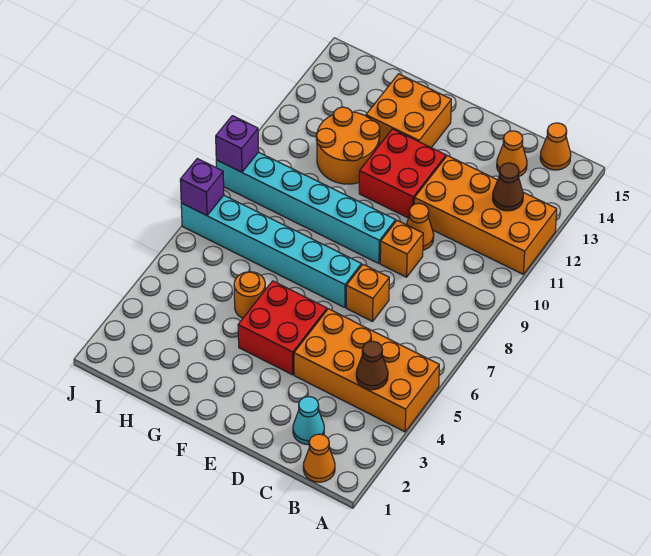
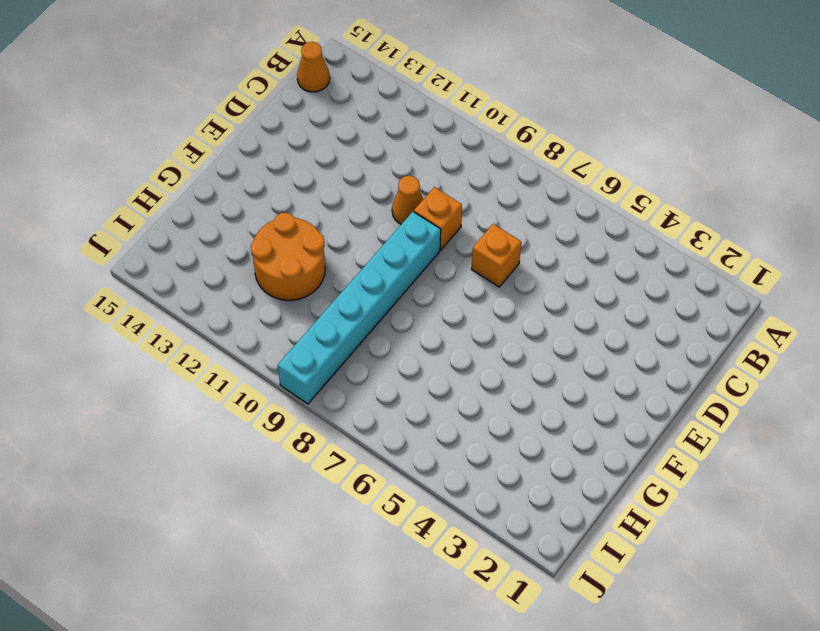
none -> orange 2x4 brick [294,309,439,432]
none -> orange 2x4 brick [414,156,557,274]
none -> orange 1x1 cone [303,434,335,482]

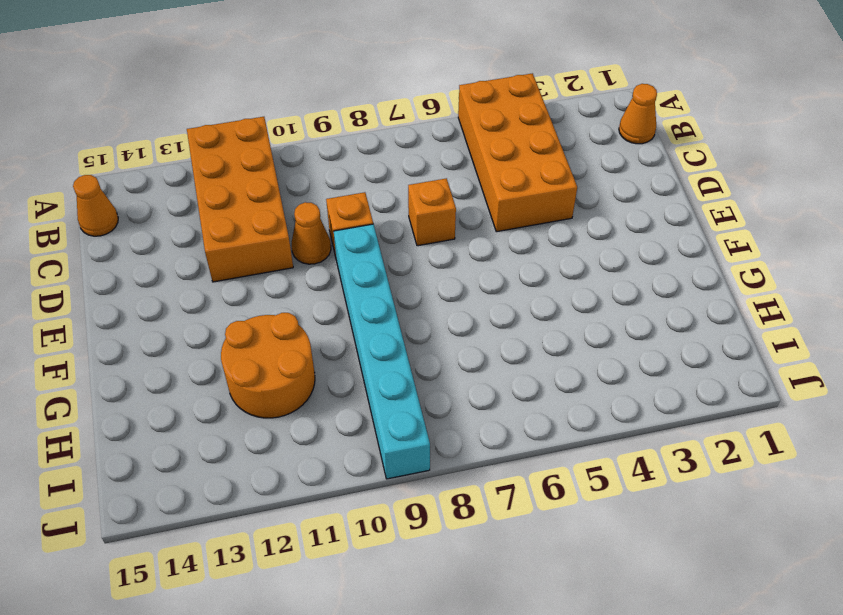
none -> cyan 1x1 cone [293,397,324,444]
none -> orange 1x1 cone [497,131,527,177]
none -> red 2x2 brick [238,281,327,375]

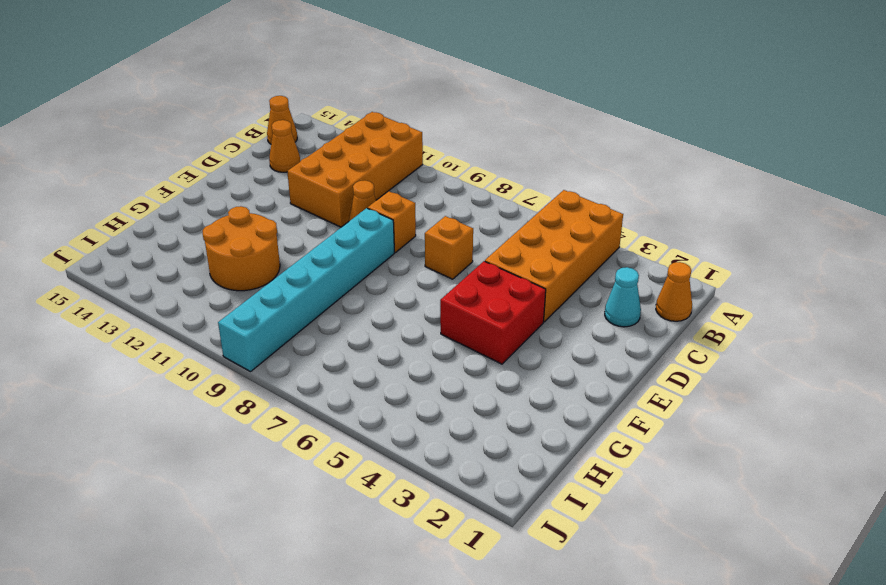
none -> cyan 1x6 brick [181,195,361,308]
none -> red 2x2 brick [359,129,446,218]
none -> orange 2x2 brick [366,74,451,148]

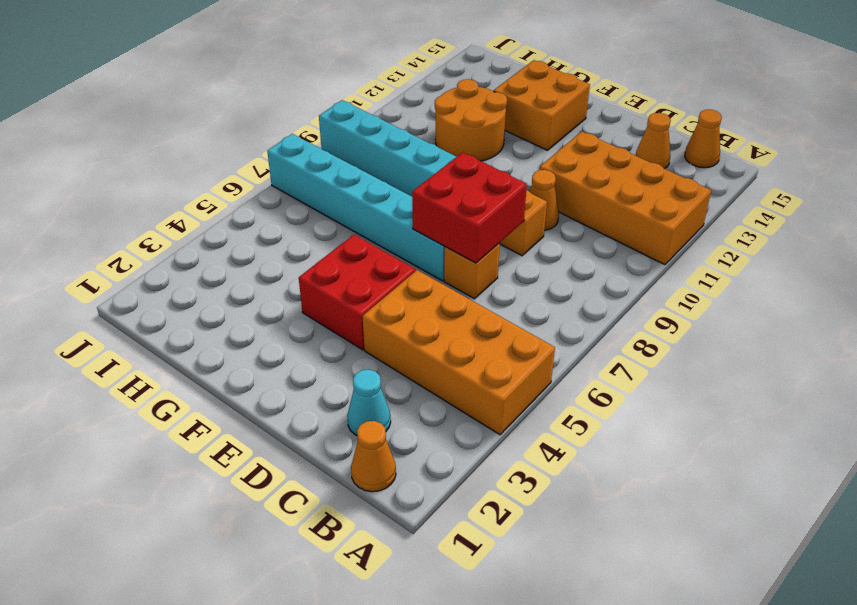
red 2x2 brick [412,152,527,263] -> red 2x2 brick moved to [359,129,446,218]
none -> orange 1x1 round brick [234,272,265,318]
none -> brown 1x1 cone [356,341,388,390]
none -> brown 1x1 cone [493,163,523,211]

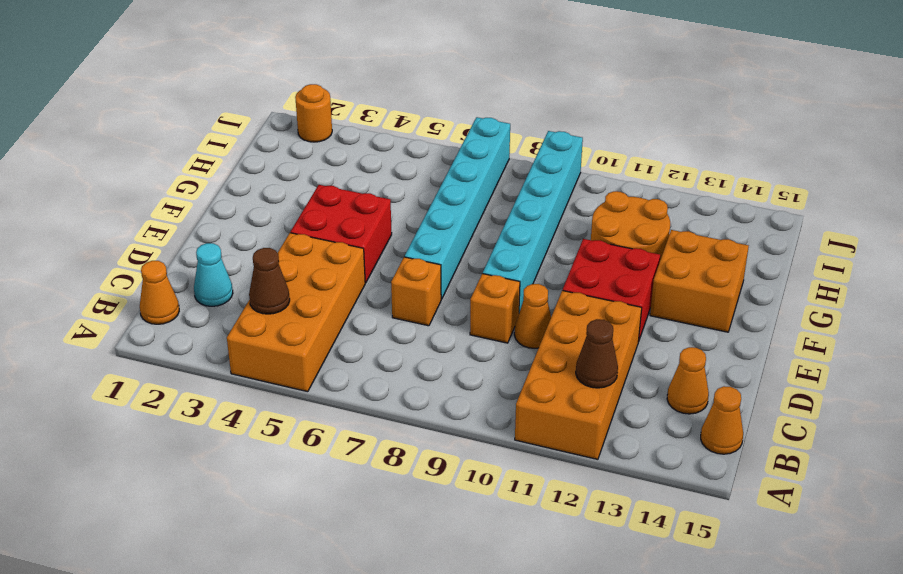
orange 1x1 round brick [295,84,332,142] -> orange 1x1 round brick moved to [234,272,265,318]
none -> purple 1x1 brick [180,159,224,216]
none -> purple 1x1 brick [216,116,259,172]

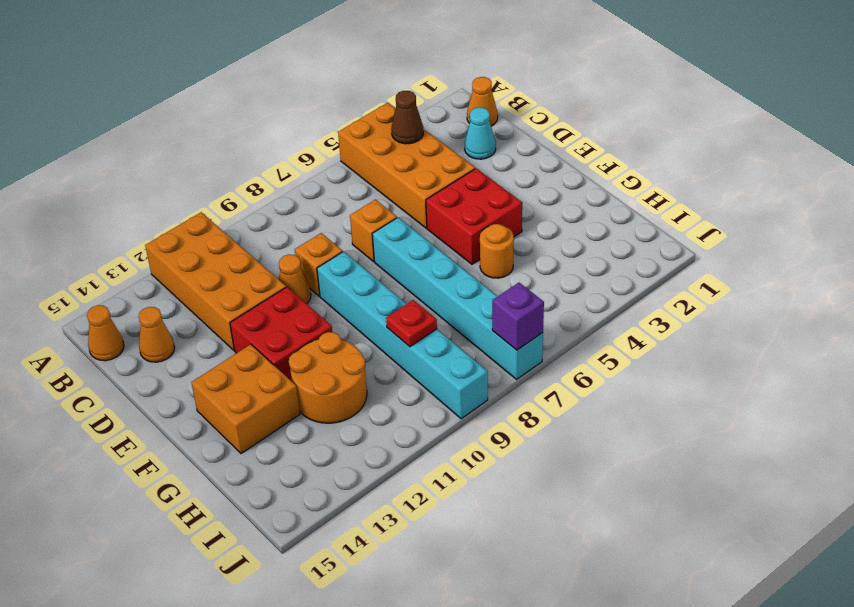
red 1x1 plate [386,300,437,347] -> none
none -> brown 1x1 cone [493,163,523,211]
none -> purple 1x1 brick [216,116,259,172]

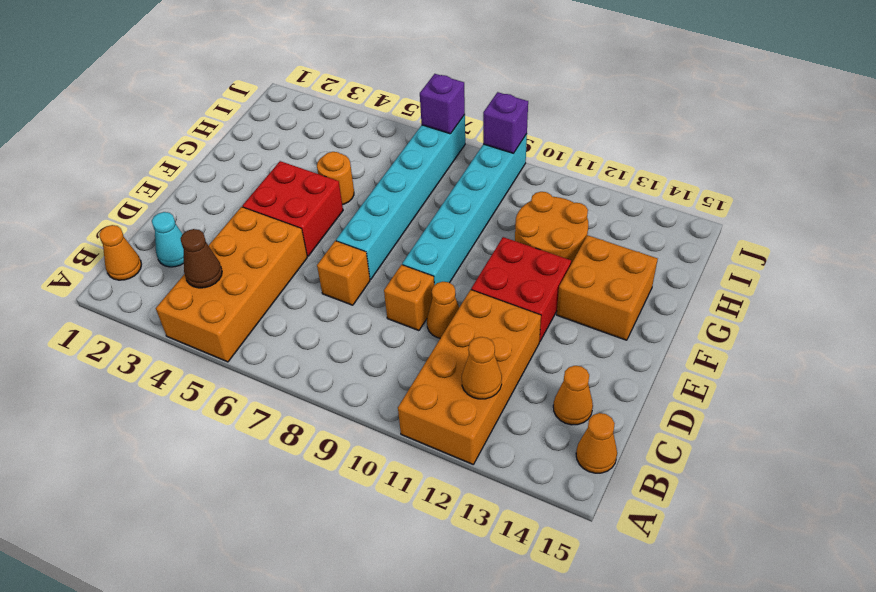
orange 1x1 cone [462,337,502,399] -> brown 1x1 cone [493,163,523,211]

